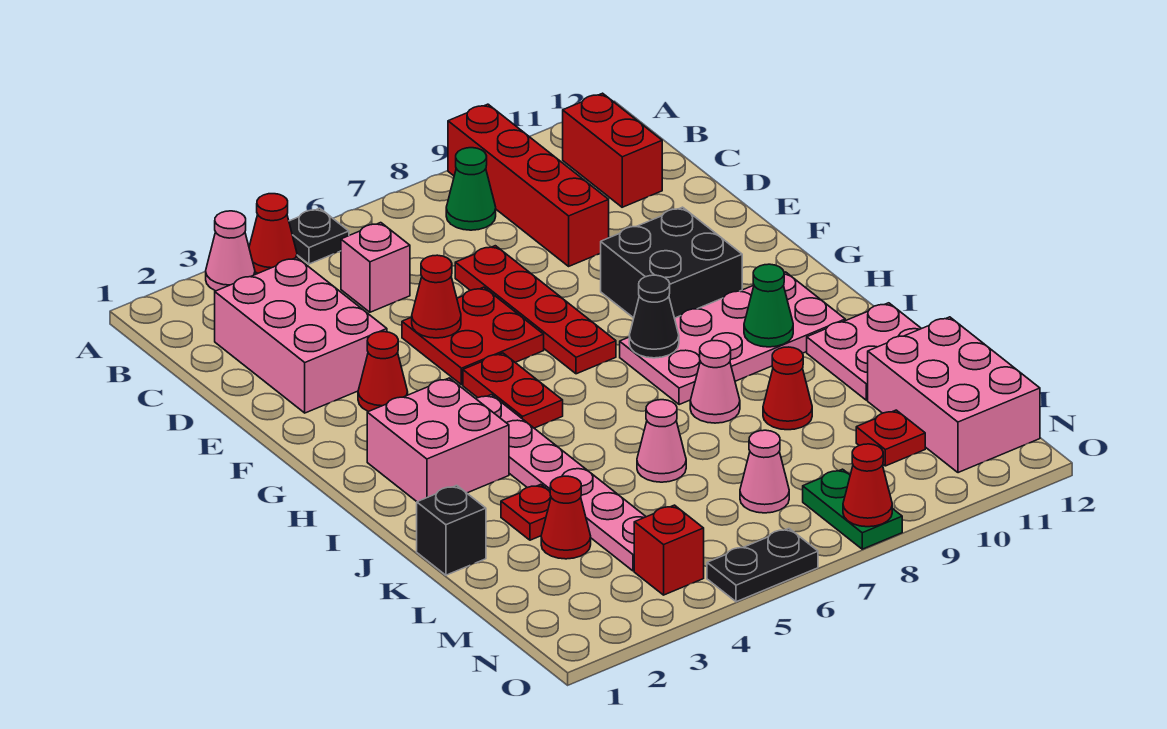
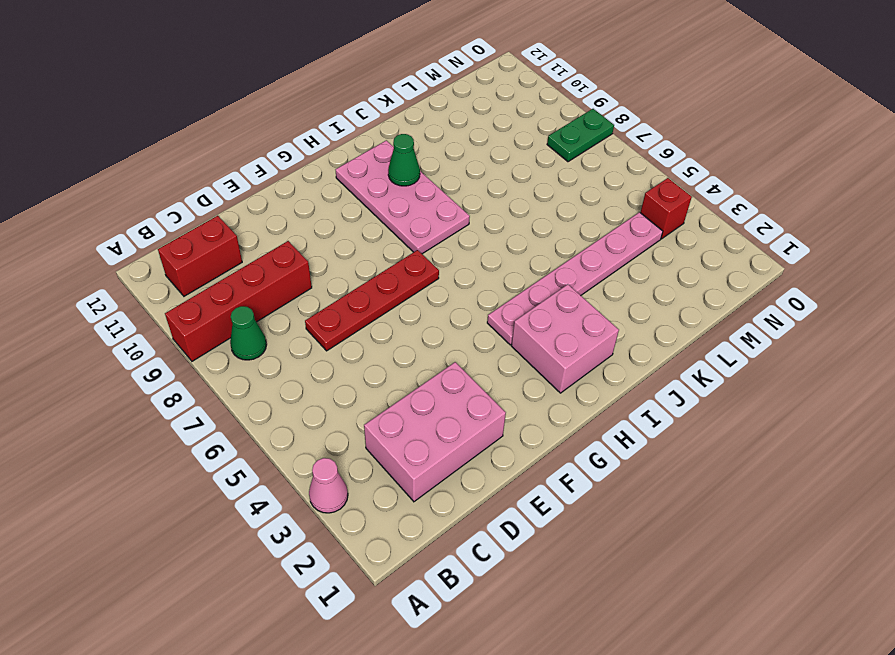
none -> red 1x1 cone [249,194,297,273]
none -> black 1x1 plate [289,208,349,264]
none -> pink 1x1 brick [341,223,410,312]
none -> red 2x2 plate [402,287,544,385]

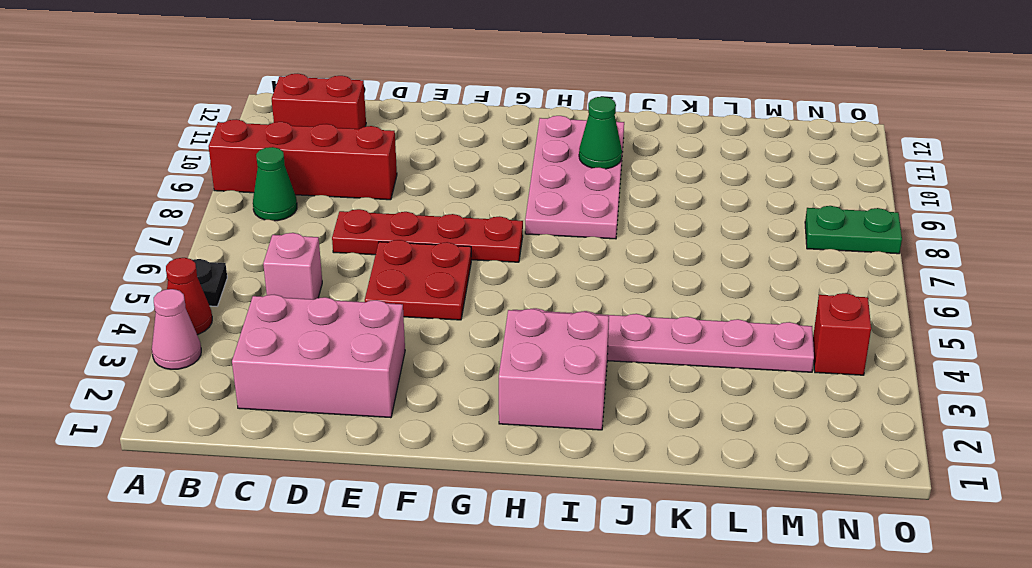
none -> red 1x1 cone [358,332,408,412]
none -> black 2x2 brick [601,207,742,318]
none -> red 1x2 plate [463,353,563,428]
none -> pink 1x1 cone [690,341,740,423]

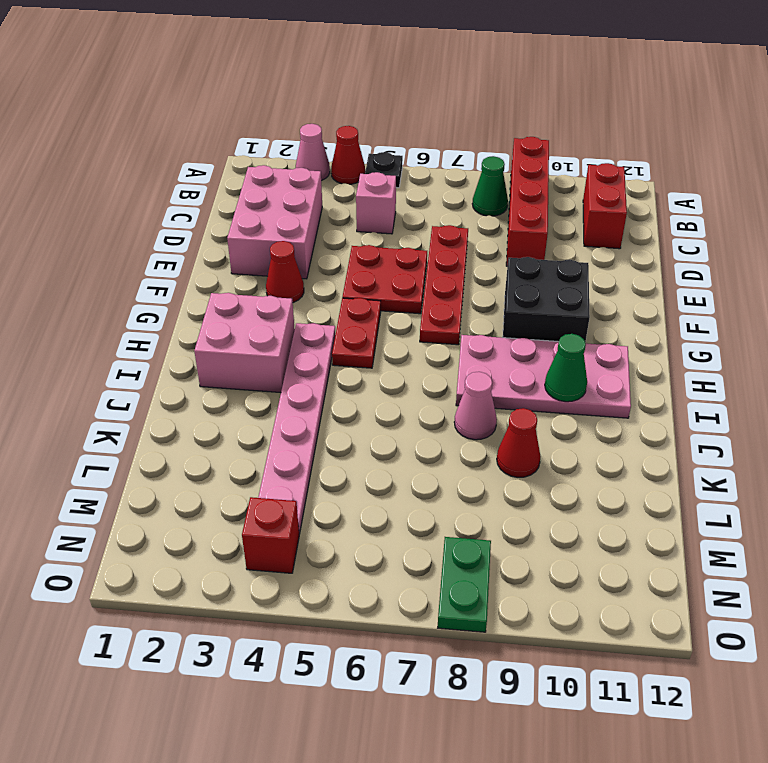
none -> pink 2x2 plate [807,303,921,400]
none -> black 1x1 brick [417,485,486,575]
none -> red 1x1 plate [501,484,551,540]
none -> pink 1x1 cone [637,400,686,482]

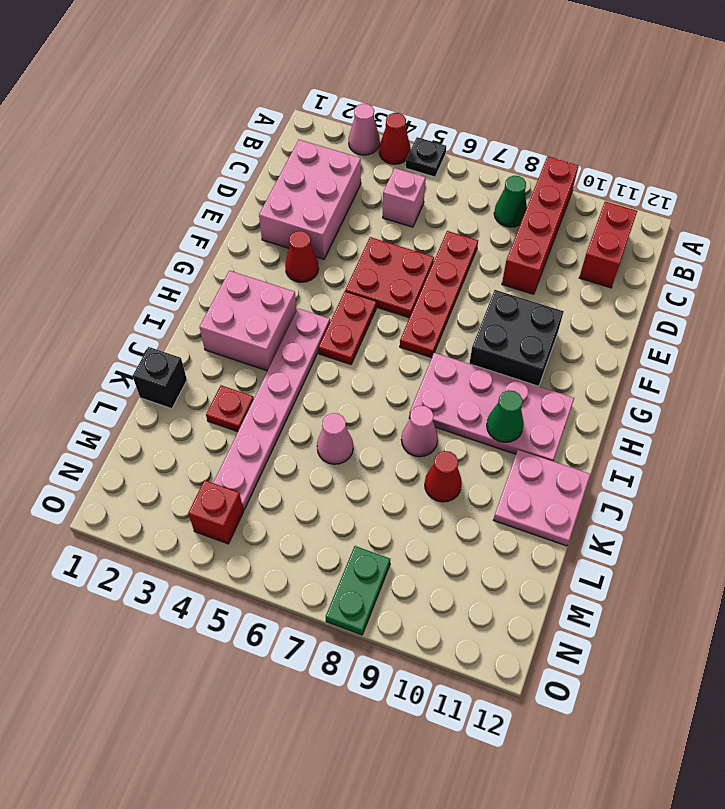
none -> red 1x1 cone [541,476,591,559]
none -> pink 2x3 brick [868,317,1040,473]
none -> pink 1x1 cone [740,430,789,513]
none -> red 1x1 plate [856,410,925,466]

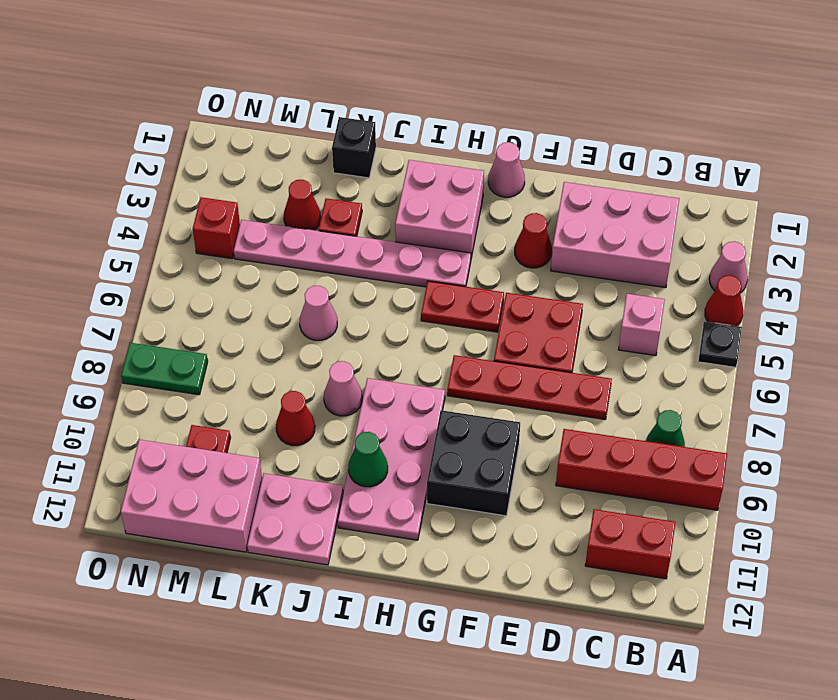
pink 1x1 cone [488,142,525,197] -> pink 1x1 cone moved to [740,430,789,513]
none -> black 1x2 plate [707,529,818,602]
none -> red 1x1 cone [412,255,461,338]
none -> black 1x1 cone [629,275,679,358]
none -> red 1x1 cone [843,444,892,527]

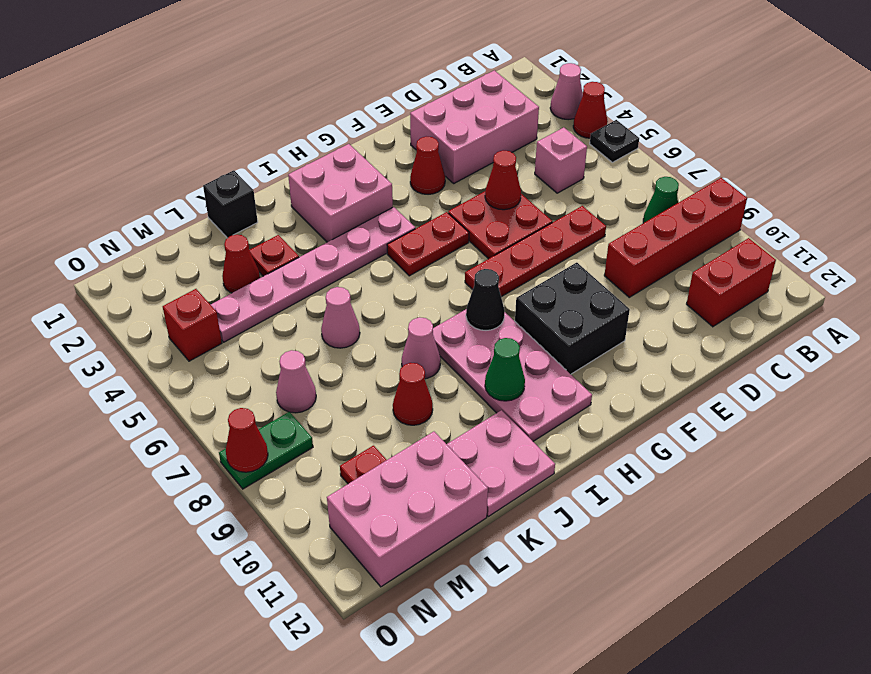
none -> black 1x2 plate [707,529,818,602]

